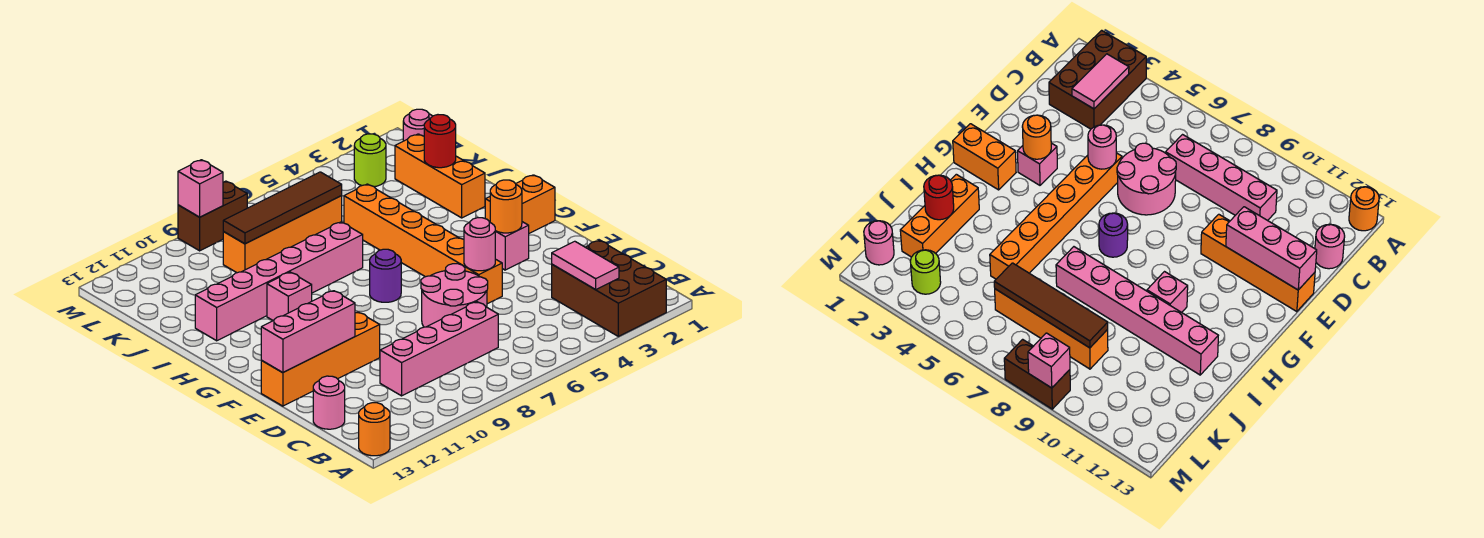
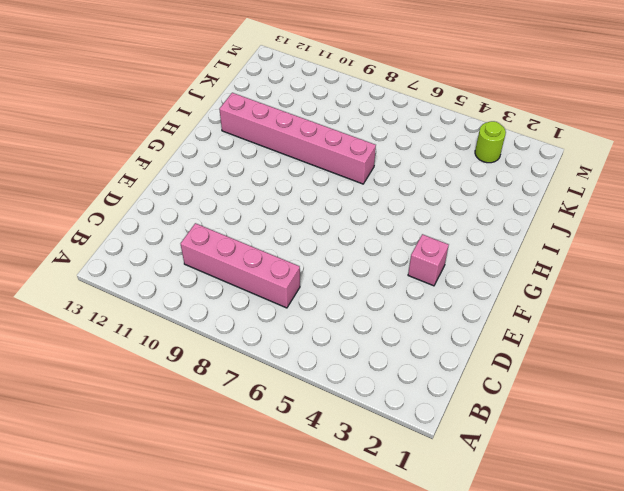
none -> brown 2x3 brick [552,240,666,336]
none -> orange 1x1 round brick [359,403,390,456]
none -> pink 1x1 round brick [313,376,345,429]

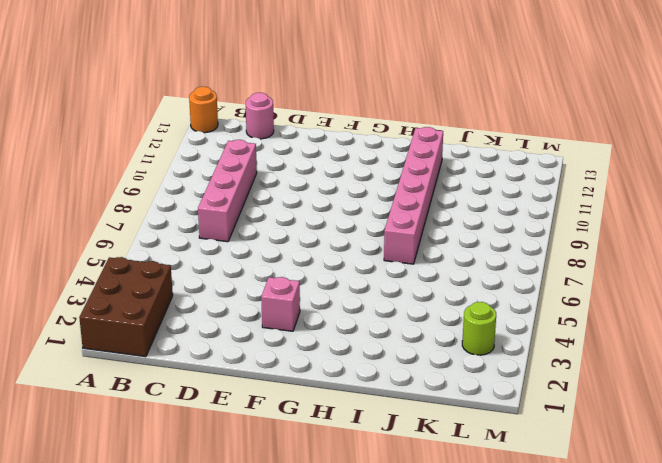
brown 2x3 brick [79,257,173,357] -> brown 2x3 brick turned to [552,240,666,336]
none -> pink 2x2 round brick [421,264,488,327]
none -> orange 1x6 brick [344,184,502,304]
none -> orange 1x4 brick [261,312,380,406]

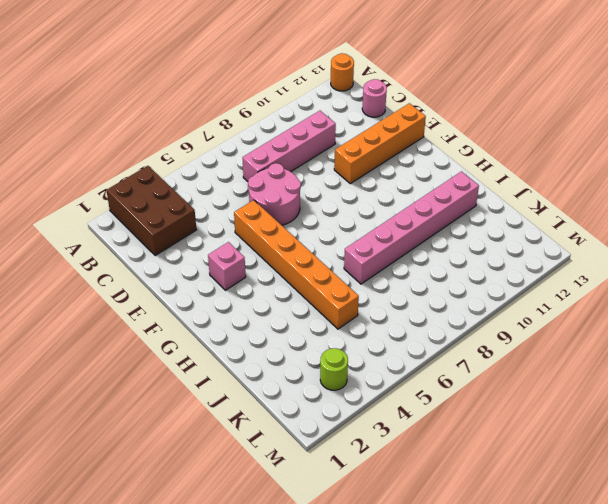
none -> orange 1x2 brick [485,175,555,233]
none -> purple 1x1 round brick [370,249,401,302]
none -> pink 1x1 brick [267,272,312,321]

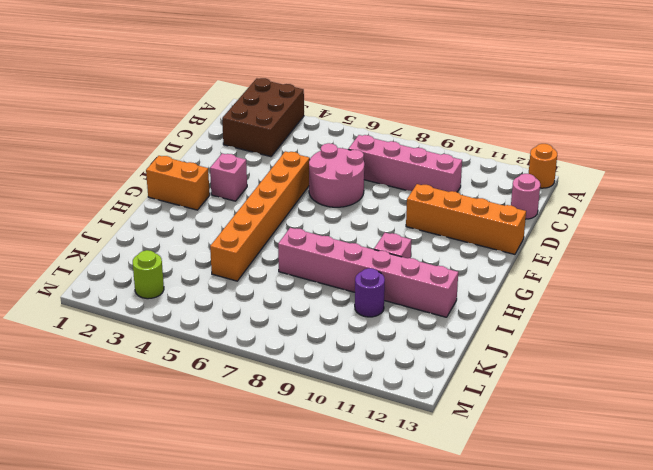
purple 1x1 round brick [355,268,385,317] -> purple 1x1 round brick moved to [370,249,401,302]
none -> orange 1x3 brick [395,134,485,218]
none -> orange 1x4 brick [223,196,342,273]
none -> pink 1x1 round brick [403,109,432,141]

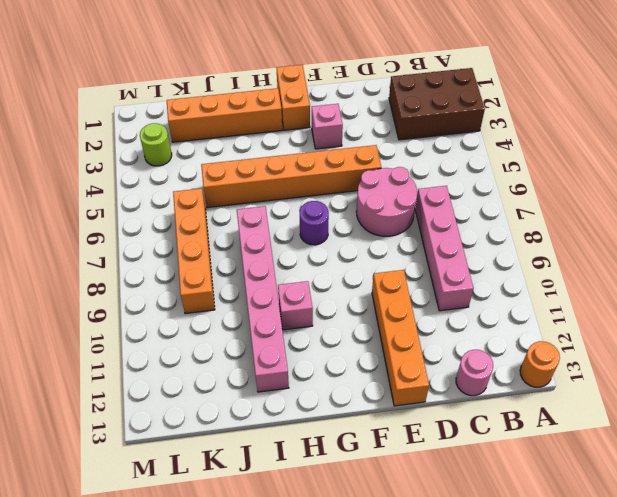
orange 1x4 brick [167,88,282,142] -> orange 1x3 brick [395,134,485,218]
none -> pink 1x1 round brick [403,109,432,141]
none -> brown 1x2 brick [178,181,247,251]
none -> pink 1x2 tile [552,241,619,290]

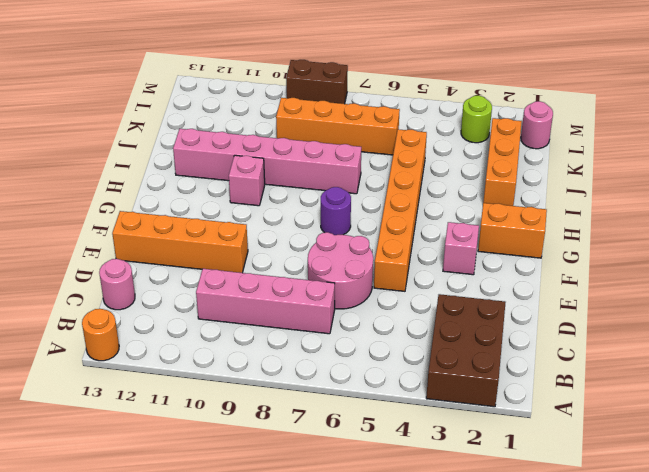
none -> pink 1x2 tile [552,241,619,290]
none -> pink 1x1 round brick [464,218,495,271]
none -> pink 1x3 brick [261,291,355,373]

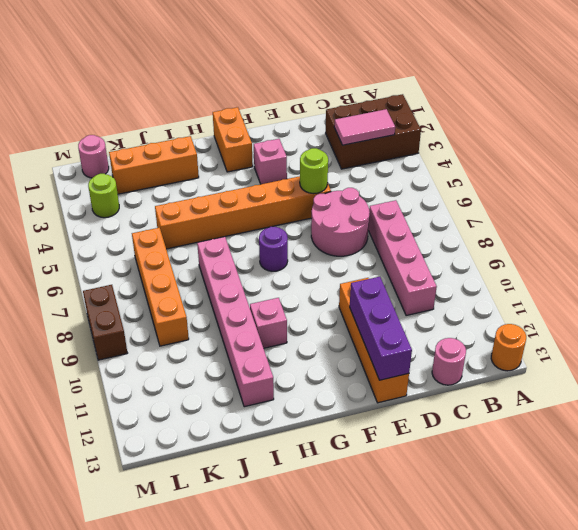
lime 1x1 round brick [300,148,328,194] -> pink 1x1 round brick [464,218,495,271]
purple 1x3 brick [350,277,412,380] -> pink 1x3 brick [261,291,355,373]
none -> orange 1x1 round brick [490,180,522,233]
none -> red 1x1 round brick [424,115,456,168]
none -> brown 1x4 tile [223,172,342,244]

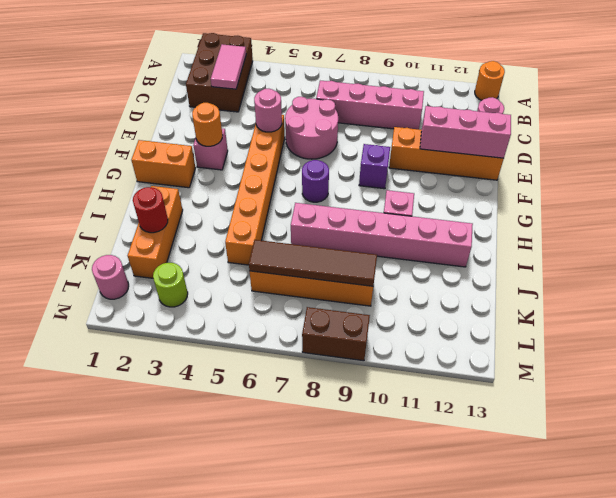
purple 1x1 brick [359,144,390,189] -> none
none -> pink 1x1 brick [178,160,223,217]

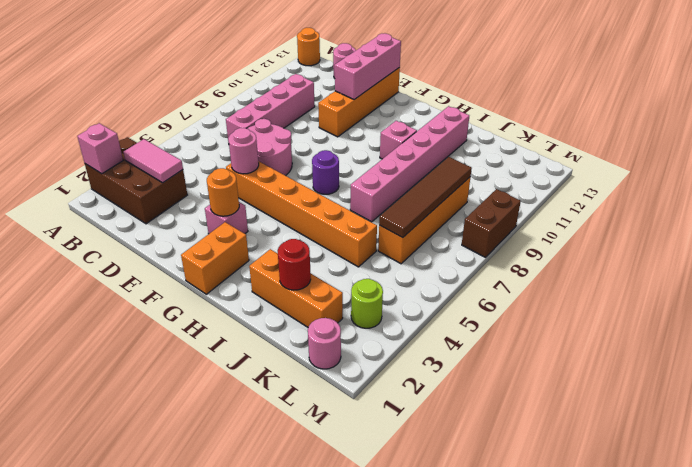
pink 1x1 brick [77,123,123,174] -> pink 1x1 brick moved to [178,160,223,217]

